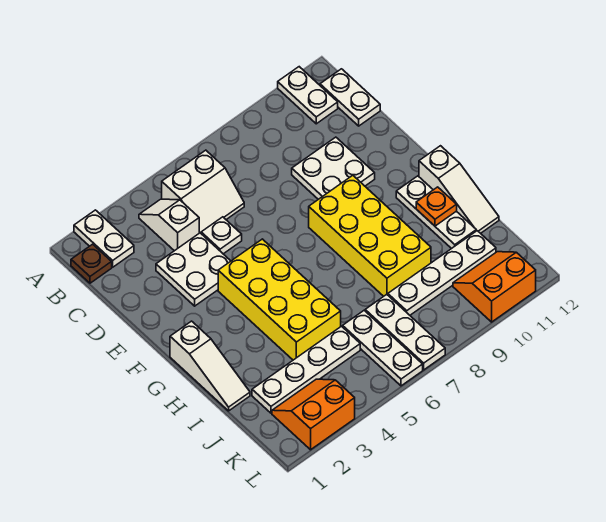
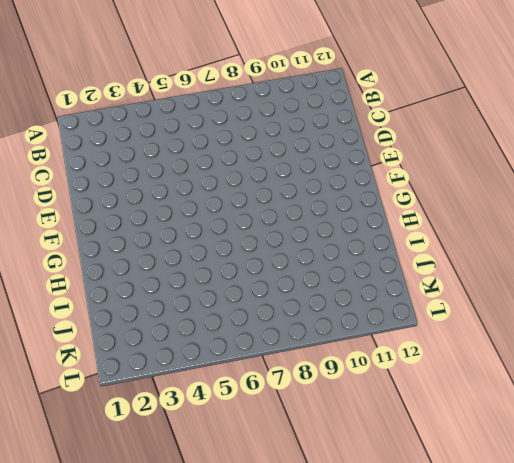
none -> white 1x2 plate [74,210,134,267]
none -> white 1x2 plate [278,67,338,124]
none -> brown 1x1 plate [71,244,112,283]

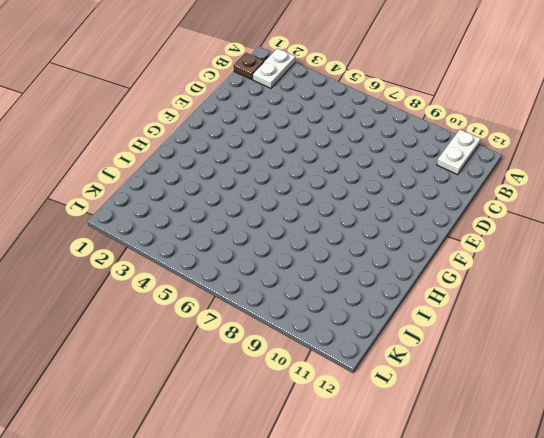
none -> white 1x2 slope [139,199,199,251]
none -> white 2x2 slope [162,150,244,233]
none -> white 1x2 plate [320,69,380,126]

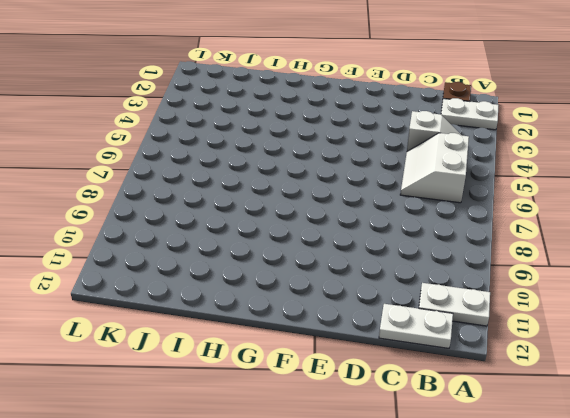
none -> white 2x2 plate [156,233,230,306]
none -> white 1x1 plate [201,217,242,254]
none -> white 2x2 plate [292,137,375,199]

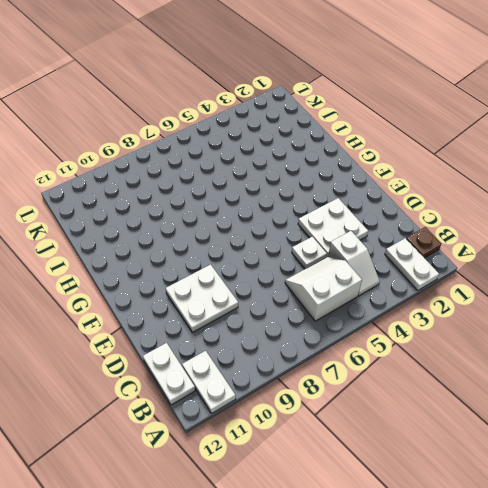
none -> yellow 2x4 brick [218,239,341,360]
none -> yellow 2x4 brick [309,175,431,296]
none -> white 1x3 slope [170,321,250,411]

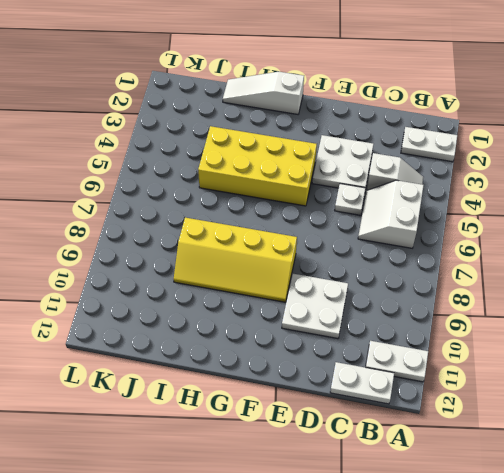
yellow 2x4 slope [174,218,297,302] -> yellow 2x4 brick [309,175,431,296]
none -> brown 1x1 plate [71,244,112,283]
none -> white 1x3 plate [396,176,476,249]
none -> white 1x3 slope [419,146,499,233]

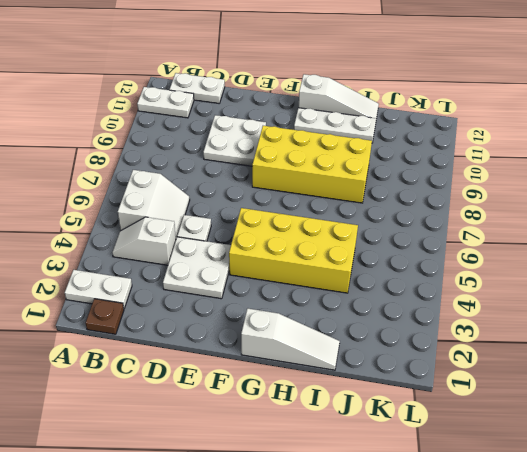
none -> white 1x4 plate [252,326,360,413]
none -> white 1x3 plate [343,311,423,386]
none -> white 1x3 plate [365,294,445,370]

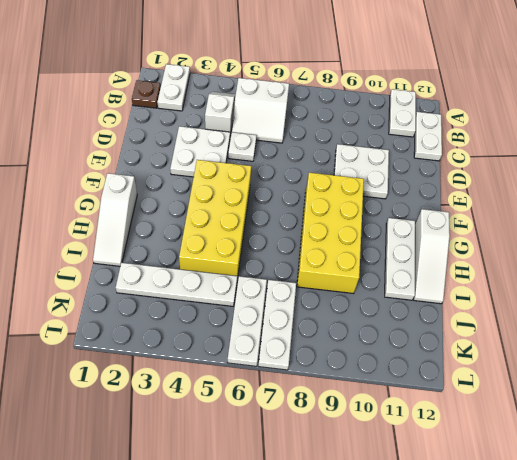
none -> white 1x4 plate [388,231,496,315]
none -> orange 2x2 slope [272,379,355,450]
none -> orange 2x2 slope [453,252,536,322]

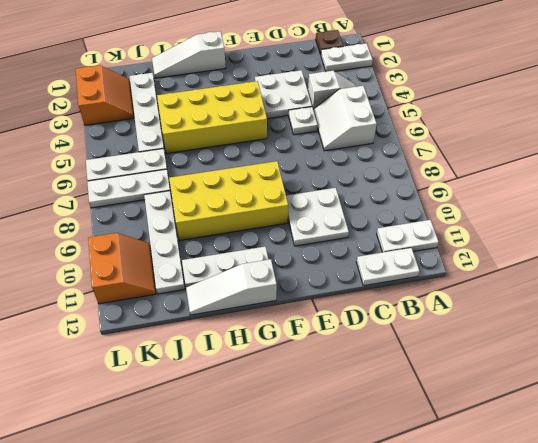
none -> orange 1x1 plate [416,187,457,226]

